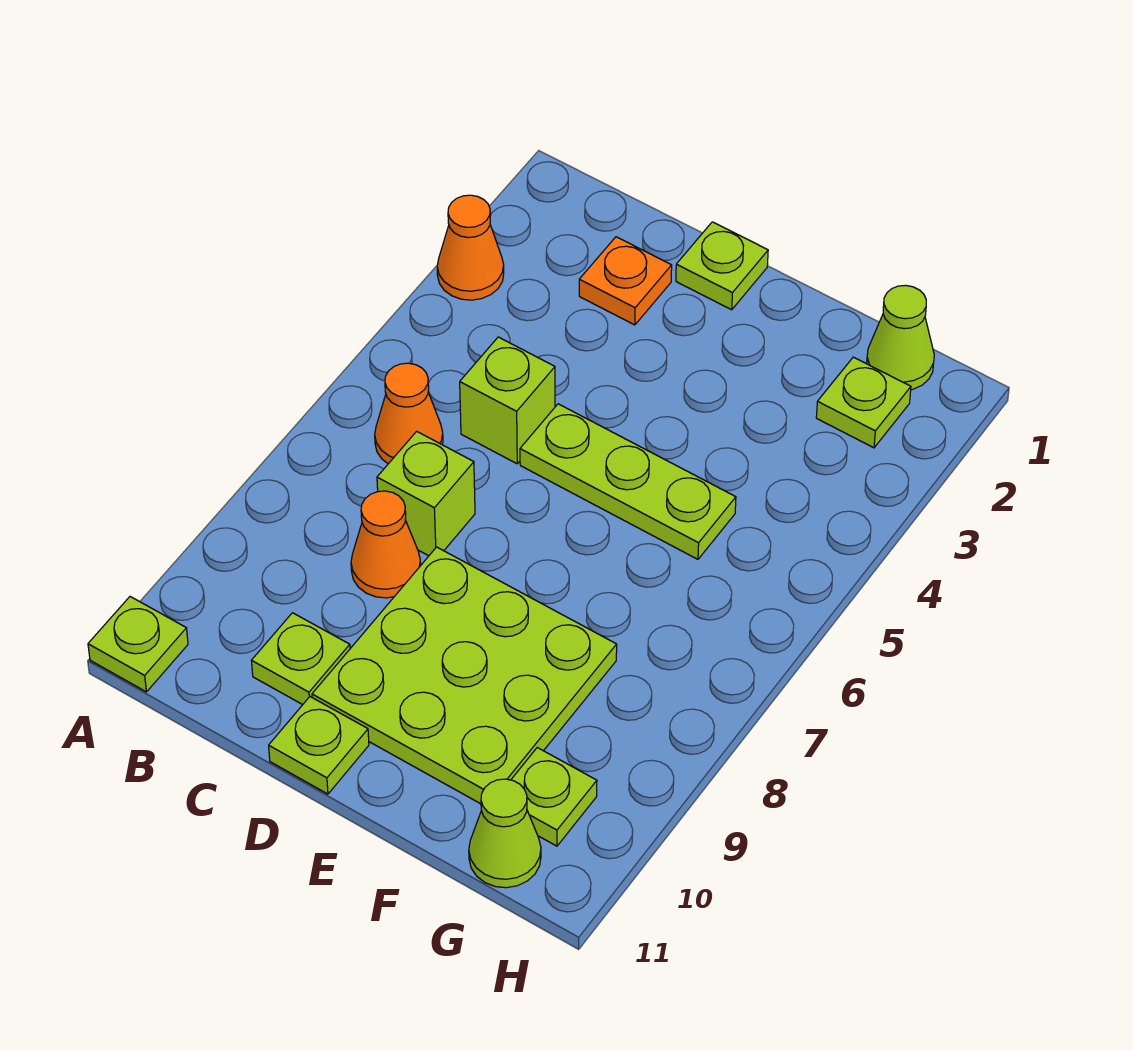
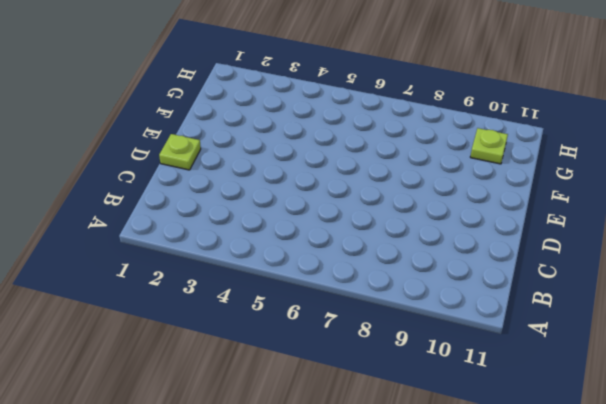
none -> orange 1x1 cone [437,195,504,300]
none -> lime 1x1 plate [88,597,188,692]
none -> orange 1x1 cone [375,363,443,464]

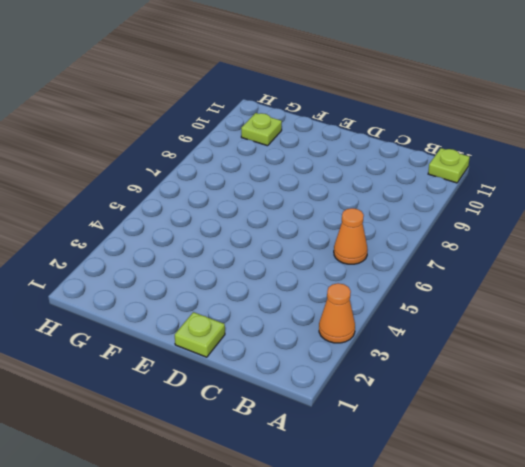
none -> orange 1x1 plate [579,237,672,325]
none -> lime 1x1 brick [460,337,555,464]
none -> lime 1x1 brick [377,431,475,556]

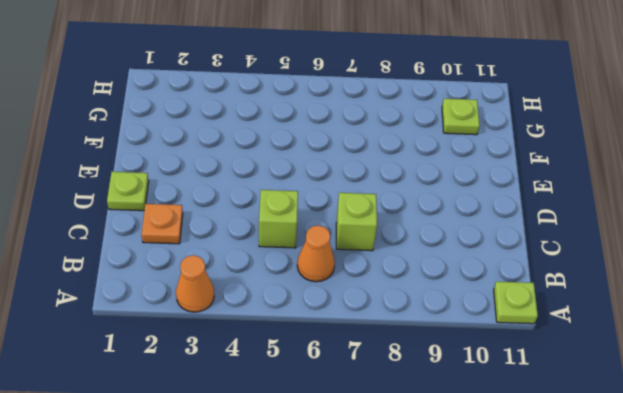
none -> orange 1x1 cone [351,491,421,598]
none -> lime 1x1 plate [251,613,350,705]
none -> lime 1x3 plate [520,404,736,559]

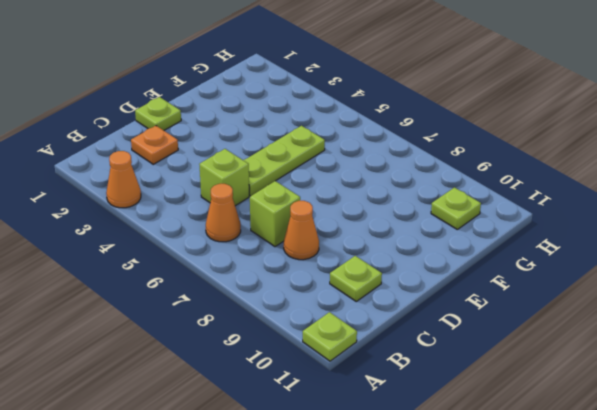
none -> lime 3x3 plate [312,547,617,804]
none -> lime 1x1 plate [269,697,369,794]
none -> lime 1x1 cone [867,285,934,390]

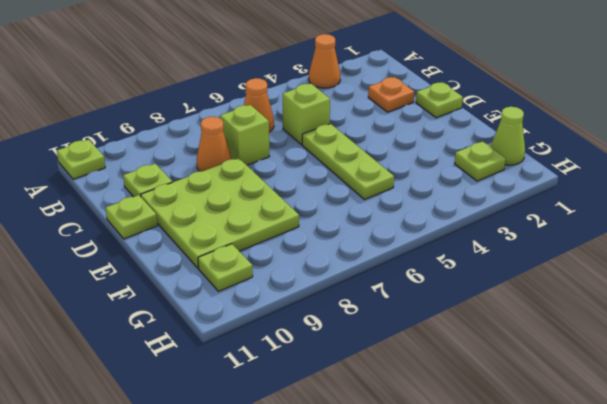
none -> lime 1x1 cone [469,779,541,888]

